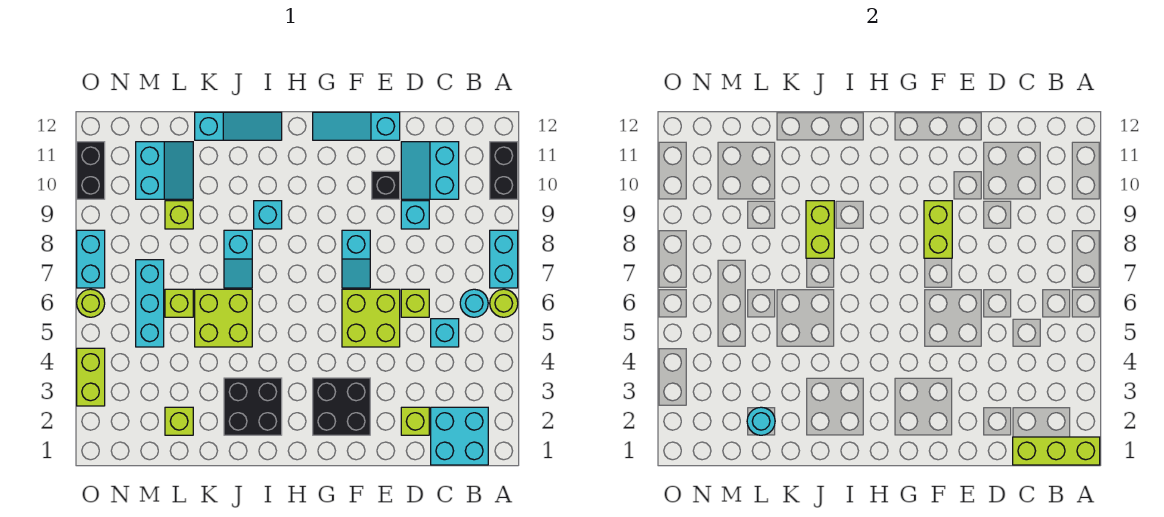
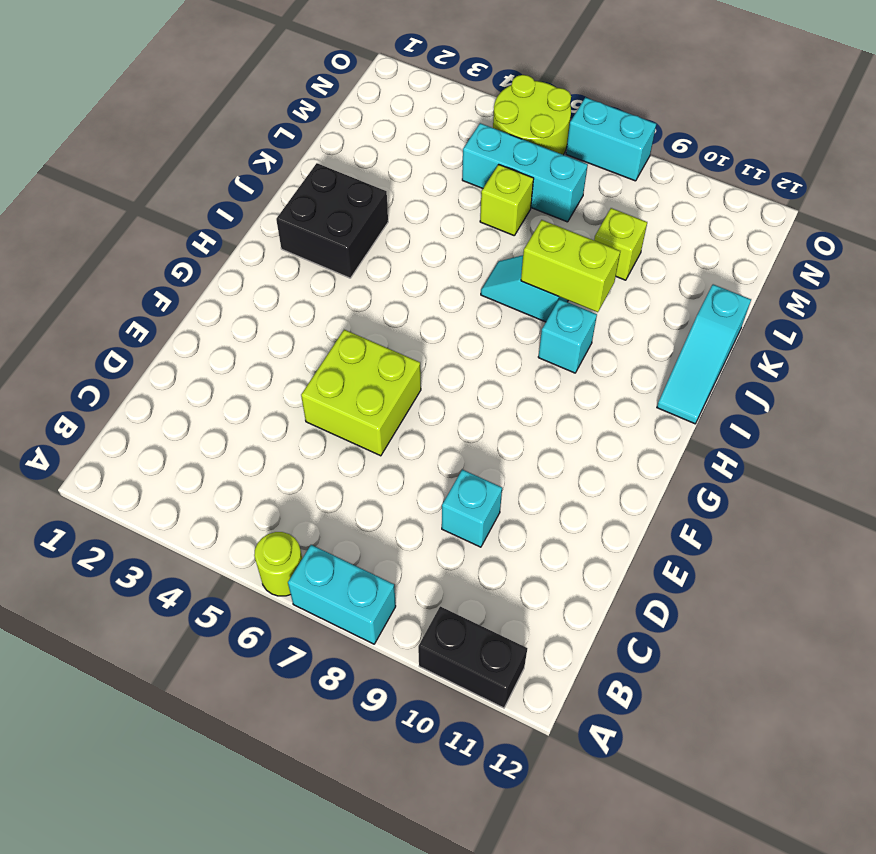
lime 2x2 round brick [493,75,571,155] -> lime 1x1 round brick [77,289,105,317]
none -> cyan 2x2 brick [431,407,488,465]
none -> cyan 1x1 round brick [460,289,488,317]
none -> cyan 1x1 brick [431,319,459,347]
none -> cyan 2x2 slope [401,142,459,199]

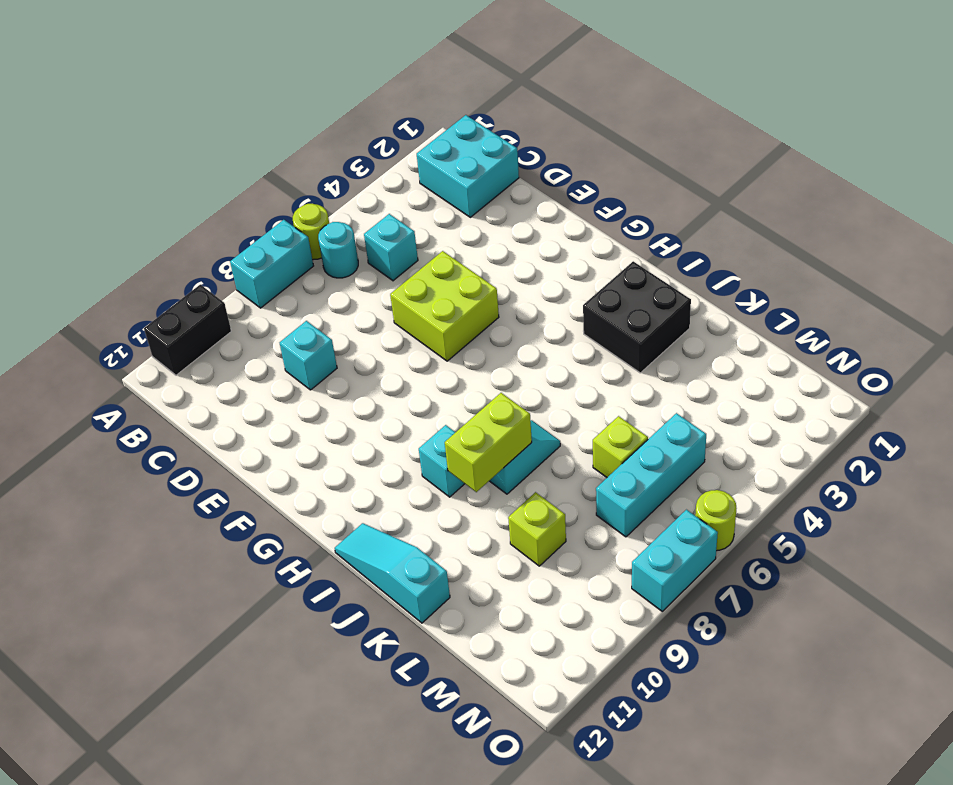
none -> cyan 2x2 slope [401,142,459,199]
none -> lime 1x1 brick [401,407,429,435]
none -> lime 1x1 brick [401,289,429,317]
none -> black 1x1 brick [372,171,400,199]

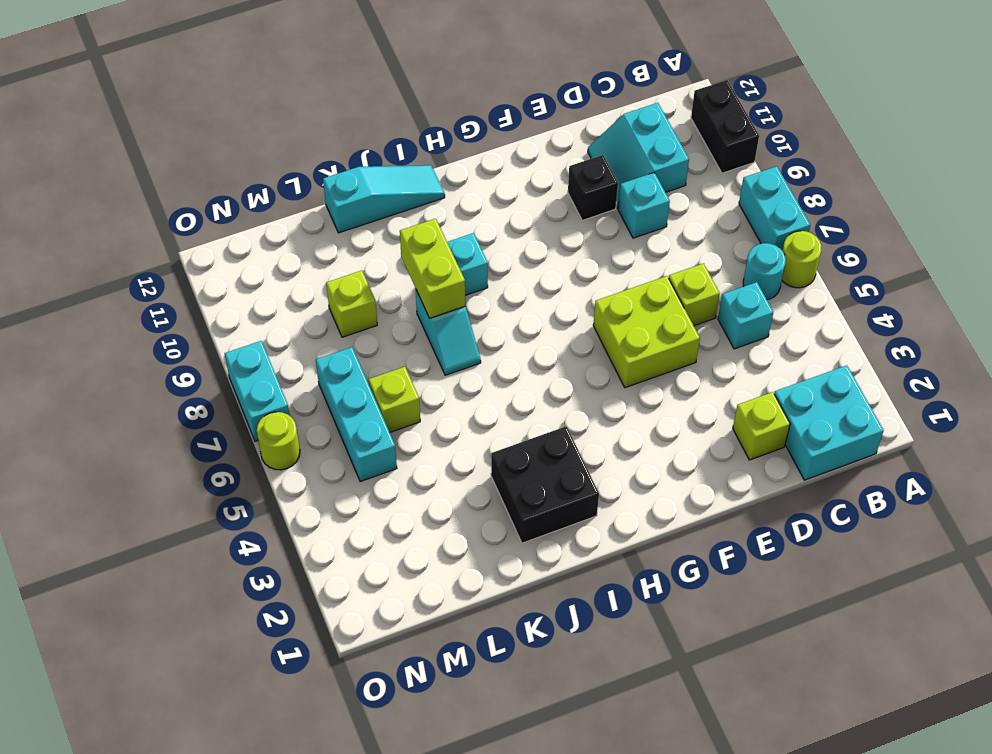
none -> cyan 1x3 slope [313,112,400,140]
none -> black 2x2 brick [313,378,370,435]
none -> cyan 1x2 slope [342,230,370,288]
none -> lime 2x2 brick [195,289,252,347]

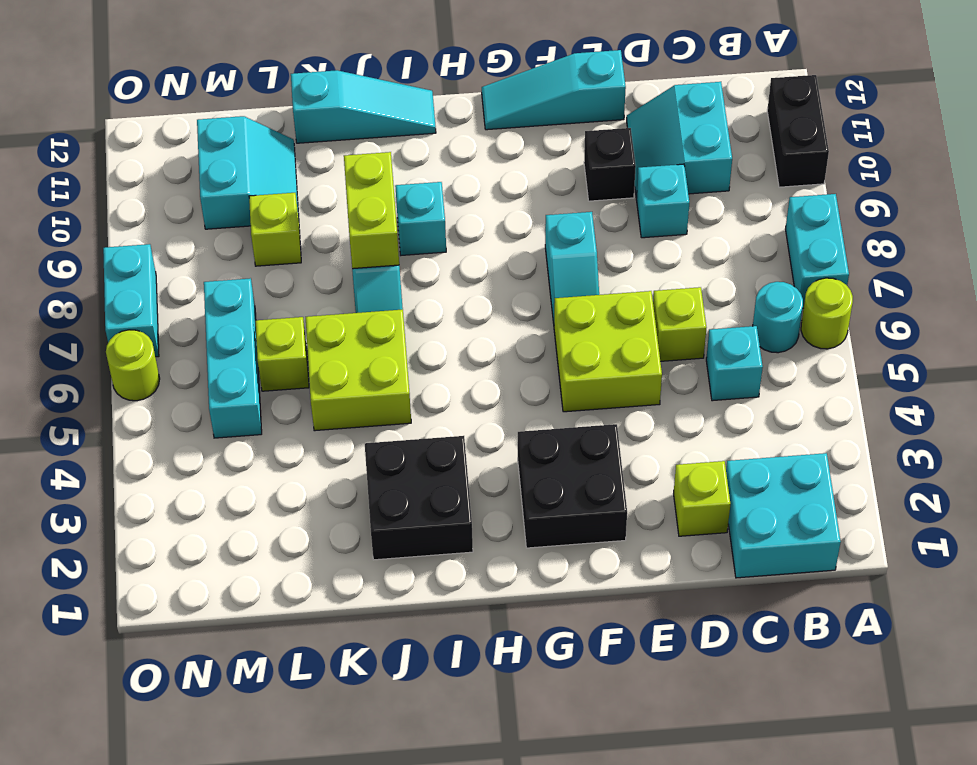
none -> lime 1x1 brick [165,407,193,435]
none -> lime 1x2 brick [77,348,105,406]
none -> black 1x2 brick [77,142,105,199]
none -> lime 1x3 brick [1013,437,1100,465]

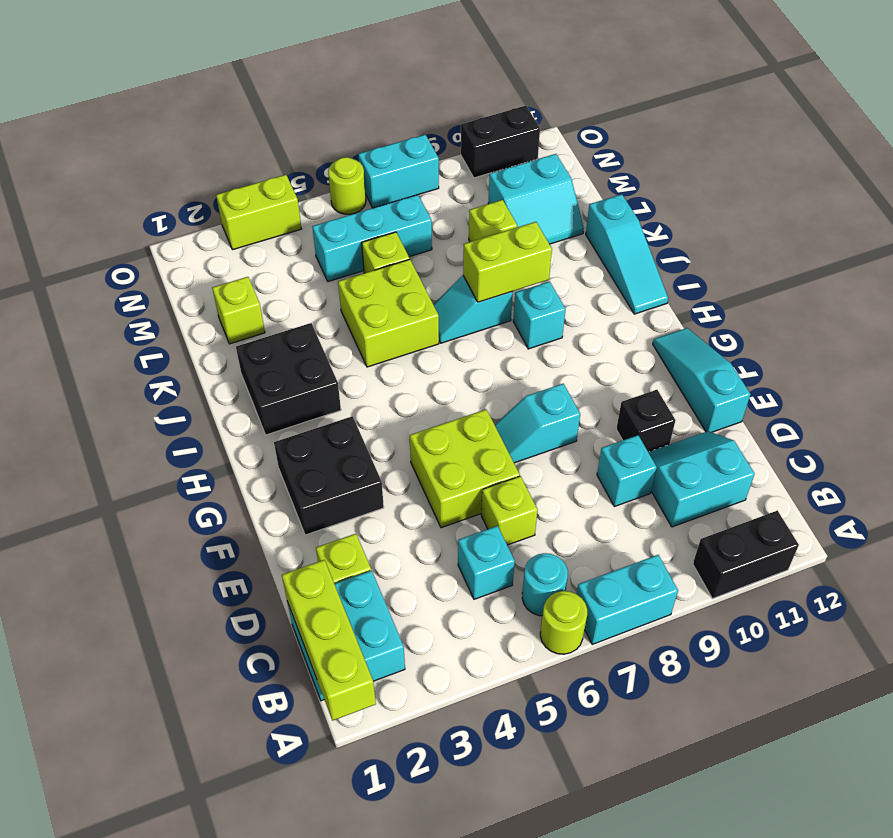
none -> lime 1x2 brick [924,201,952,258]
none -> cyan 1x1 round brick [747,407,775,435]

